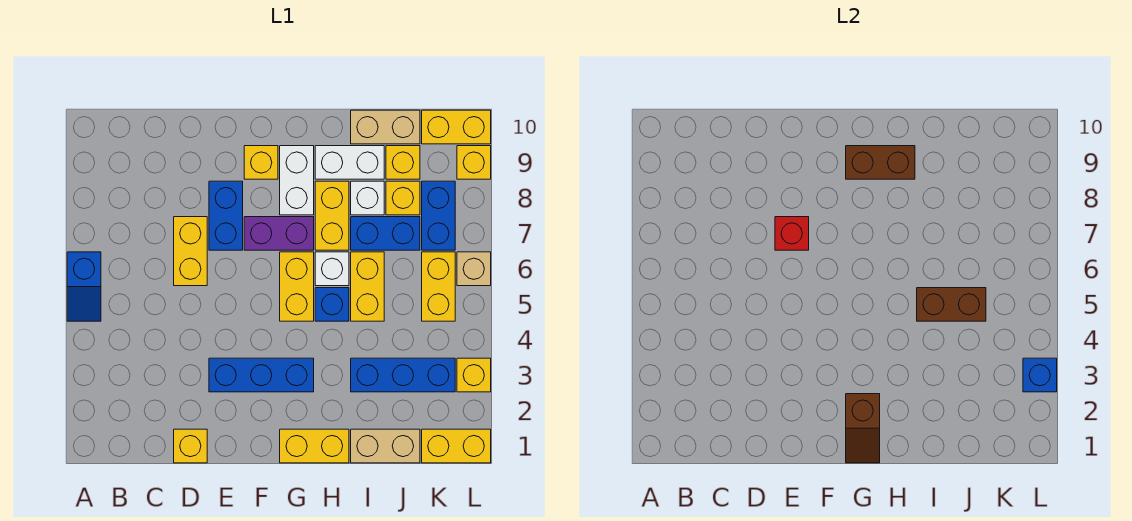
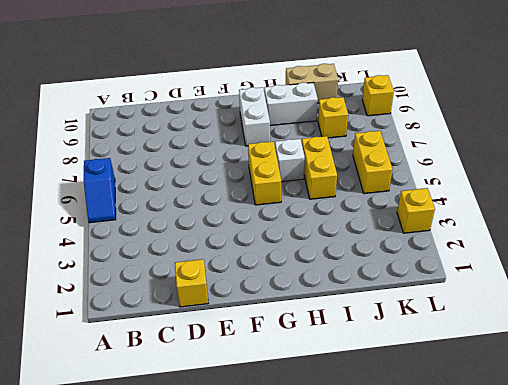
none -> yellow 1x2 brick [174,217,207,286]
none -> blue 1x3 brick [209,358,314,392]
none -> blue 1x2 brick [209,181,243,250]
none -> purple 1x2 brick [244,217,314,250]

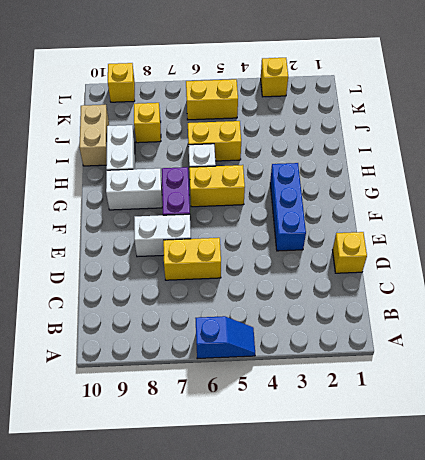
white 1x2 brick [134,214,191,257] -> blue 1x2 brick [209,181,243,250]
none -> yellow 1x1 brick [244,146,278,179]
none -> yellow 1x2 brick [280,429,349,463]
none -> blue 1x1 brick [315,288,349,321]
none -> yellow 1x2 brick [315,181,349,250]

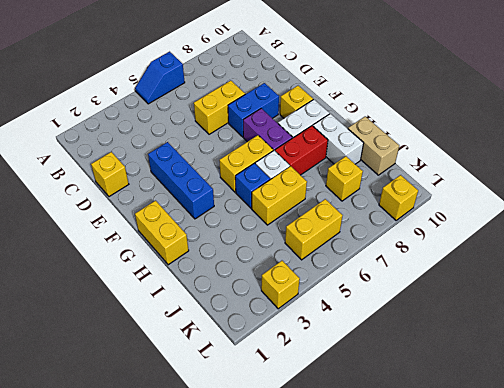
red 1x2 brick [275,126,328,175] -> yellow 1x2 brick [315,181,349,250]
none -> tan 1x2 brick [351,429,420,463]
none -> blue 1x3 brick [351,358,455,392]
none -> blue 1x2 brick [351,217,420,250]
none -> white 1x1 brick [351,181,384,215]

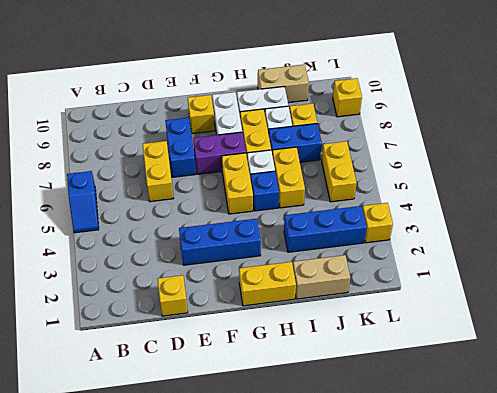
none -> yellow 1x1 brick [386,146,420,179]
none -> yellow 1x2 brick [422,429,491,463]
none -> blue 1x2 brick [422,181,455,250]
none -> yellow 1x2 brick [422,110,491,144]

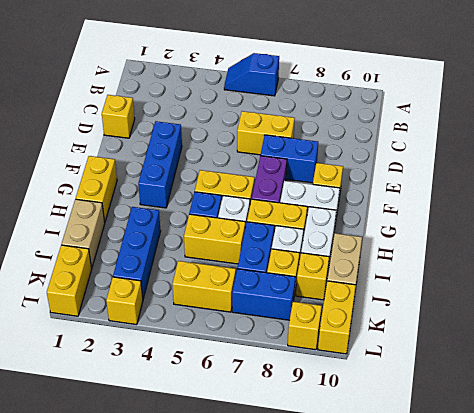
none -> tan 1x1 brick [457,252,491,286]
none -> red 1x1 brick [775,217,809,250]
none -> brown 1x2 slope [846,394,880,463]
none -> brown 1x2 brick [846,146,915,179]

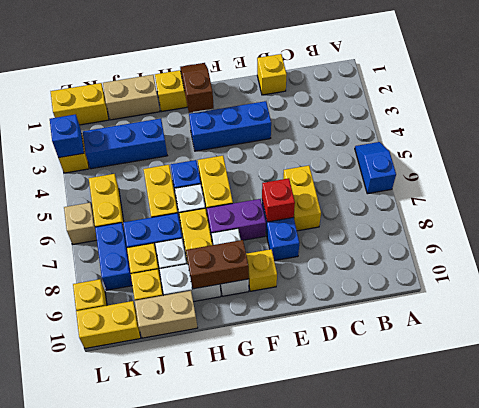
none -> brown 1x2 brick [917,288,986,321]

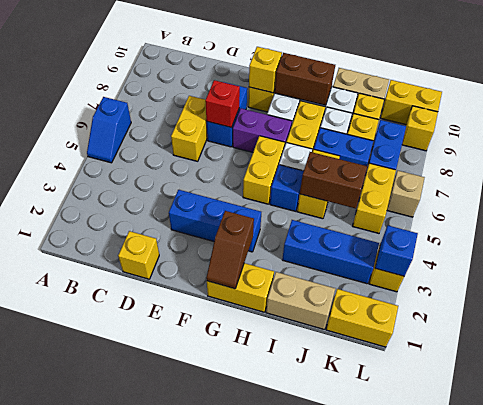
yellow 1x1 brick [249,47,282,93] -> none

